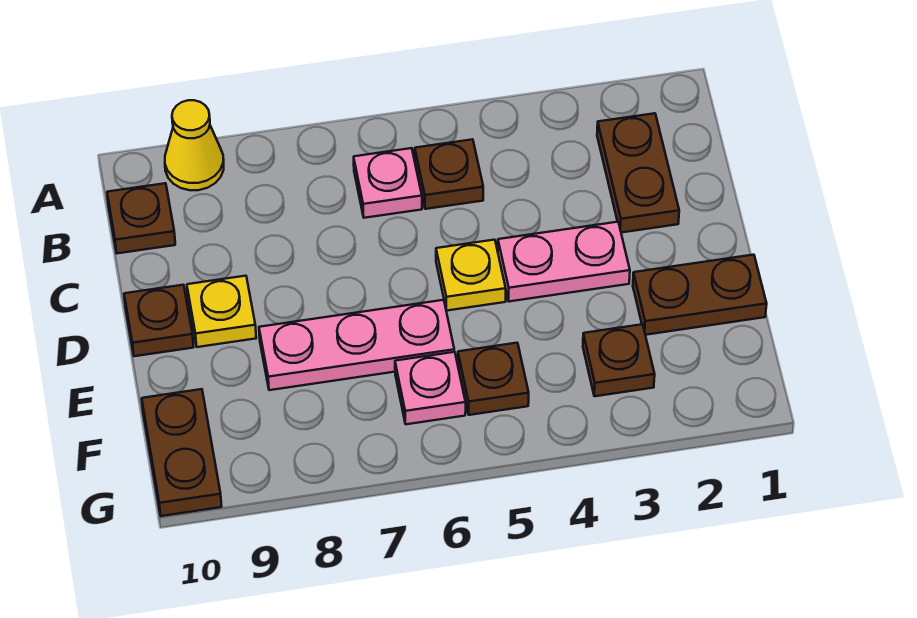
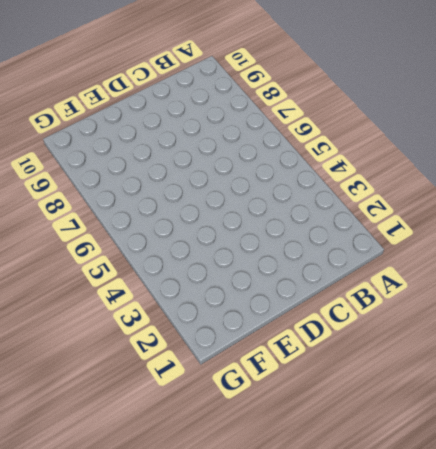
none -> yellow 1x1 cone [165,100,224,190]
none -> brown 1x2 plate [597,113,679,233]
none -> brown 1x1 plate [415,139,483,209]

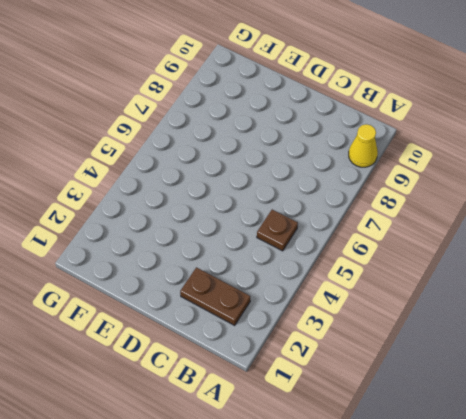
none -> pink 1x1 plate [354,148,422,218]
none -> brown 1x1 plate [107,183,175,253]
none -> pink 1x2 plate [498,222,630,301]

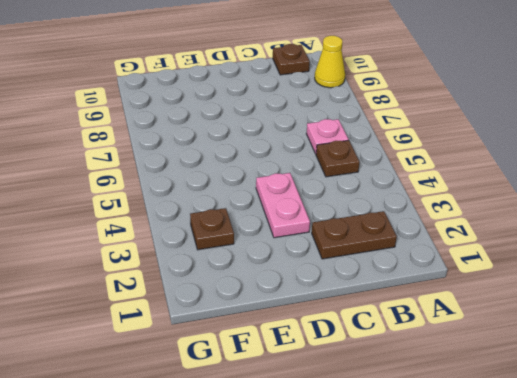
none -> yellow 1x1 plate [436,240,506,311]
none -> yellow 1x1 plate [187,276,256,347]
none -> brown 1x1 plate [124,285,193,356]

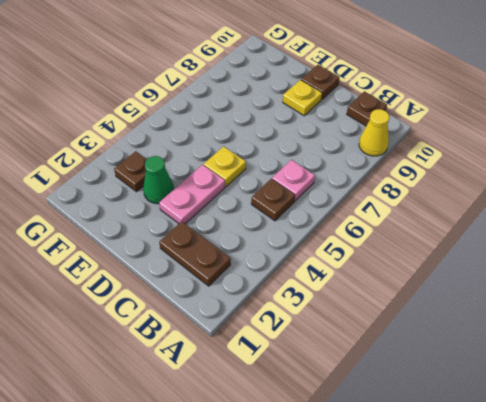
green 1x1 cone [143,156,174,204] -> none
none -> brown 1x2 plate [633,255,767,335]
none -> pink 1x3 plate [259,300,454,390]
none -> brown 1x1 plate [458,343,529,415]

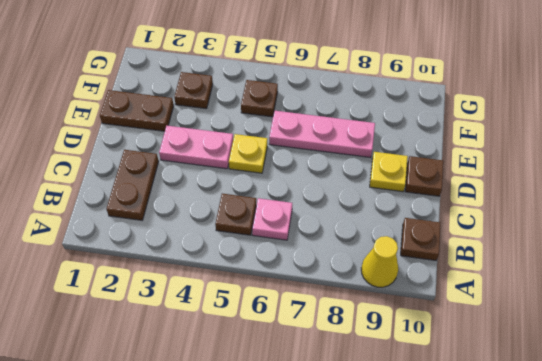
none -> pink 1x1 plate [395,352,466,424]
none -> brown 1x2 plate [142,389,222,516]

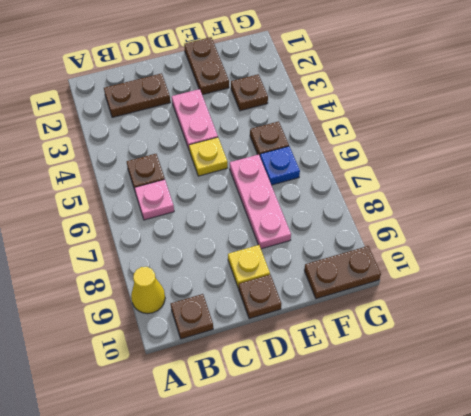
blue 1x1 plate [260,146,300,185] -> pink 1x1 plate [395,352,466,424]

